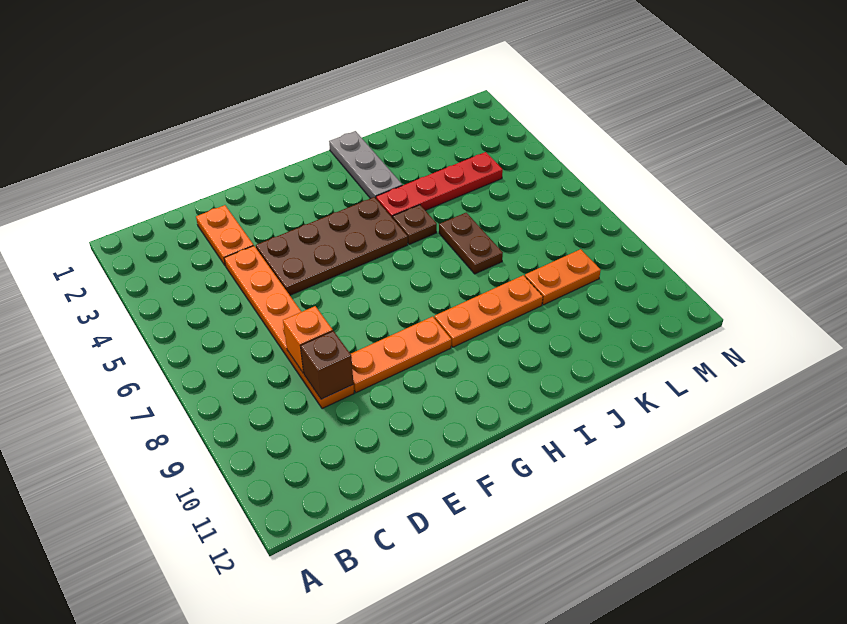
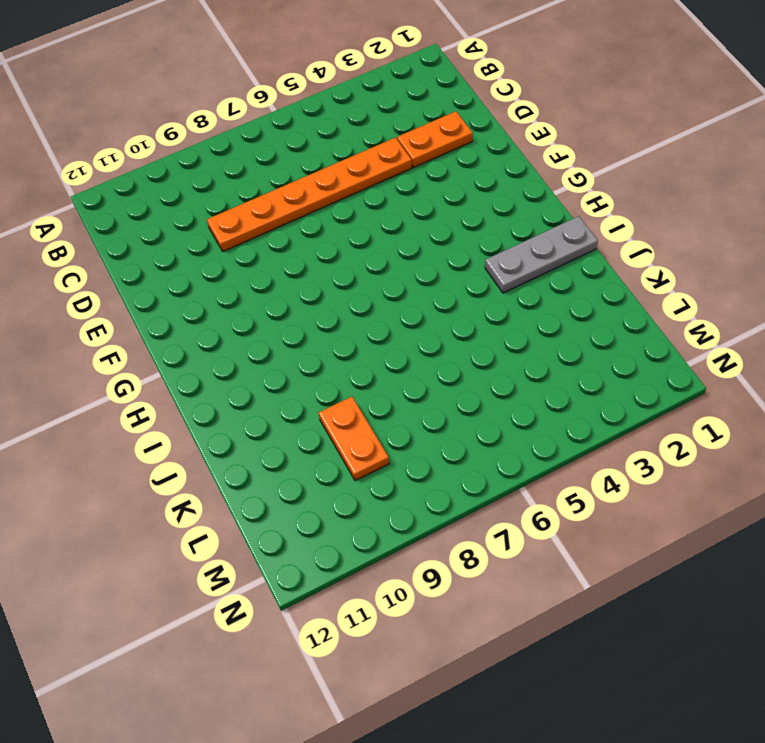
none -> brown 2x4 plate [256,197,408,295]
none -> orange 1x3 plate [351,316,451,393]
none -> orange 1x3 plate [434,275,543,347]

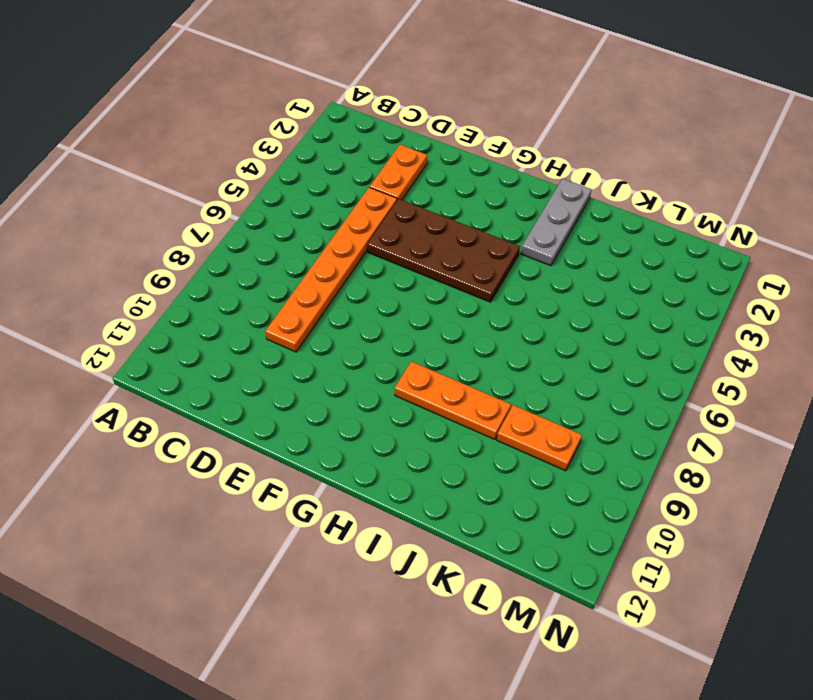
none -> orange 1x3 plate [351,316,451,393]
none -> red 1x4 plate [376,152,503,218]
none -> brown 1x1 plate [393,205,437,245]

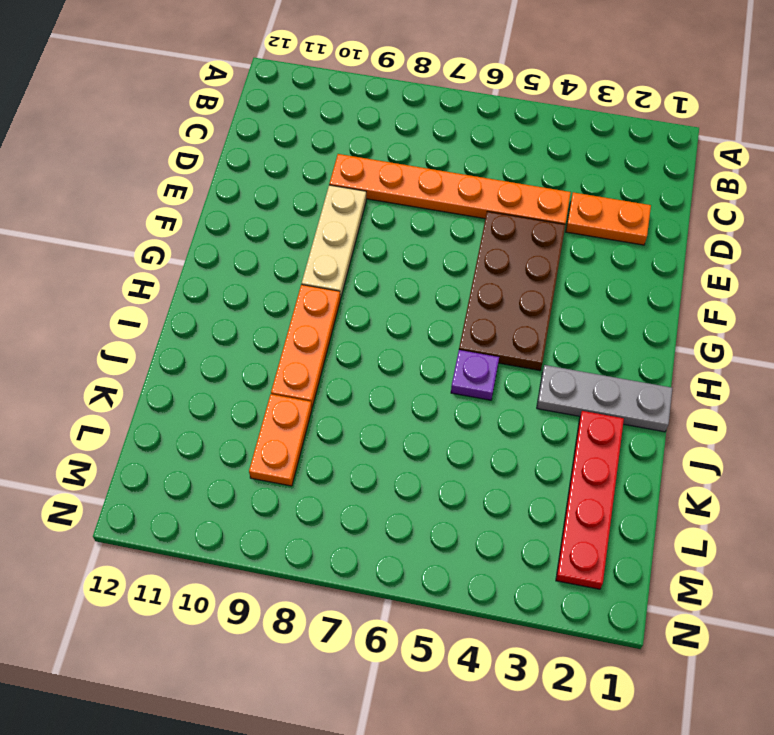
tan 1x3 plate [302,185,366,298] -> orange 1x3 plate [351,316,451,393]
purple 1x1 plate [451,350,499,400] -> brown 1x1 plate [393,205,437,245]
red 1x4 plate [556,411,624,589] -> red 1x4 plate moved to [376,152,503,218]
none -> brown 1x2 plate [439,213,503,274]
none -> orange 1x1 brick [283,306,333,373]
none -> brown 1x1 brick [301,331,353,399]

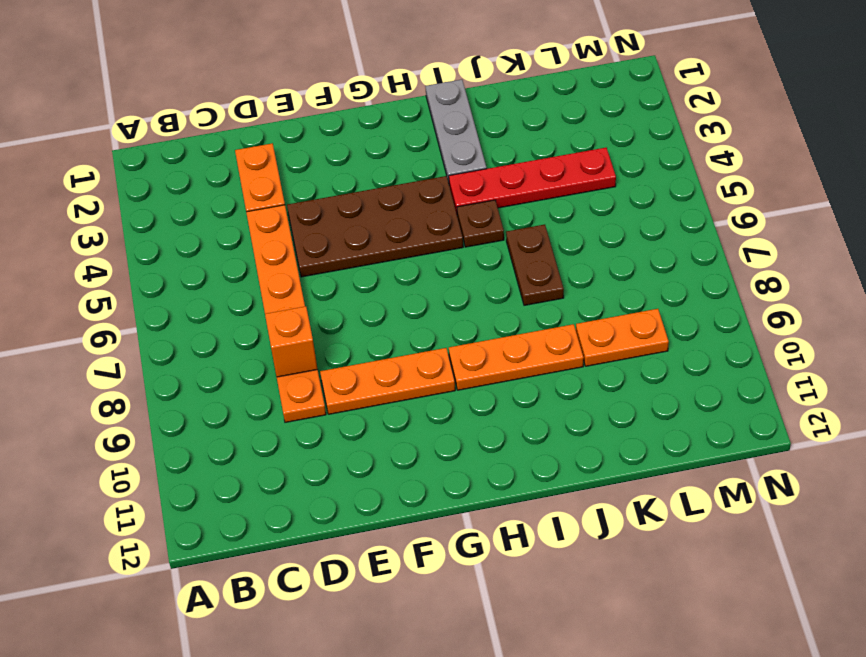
none -> brown 1x1 brick [301,331,353,399]

